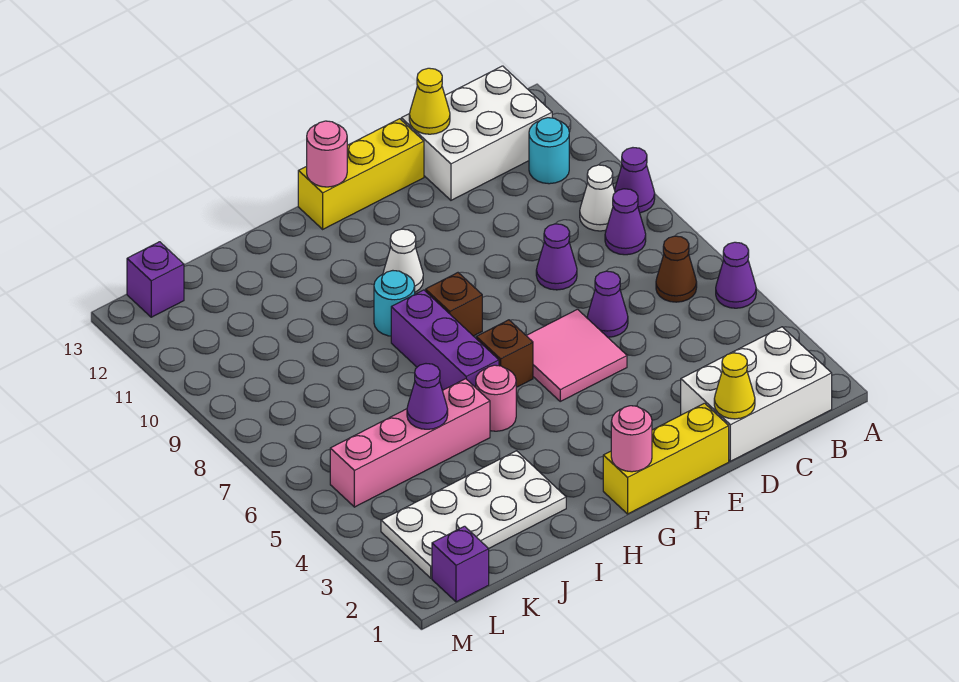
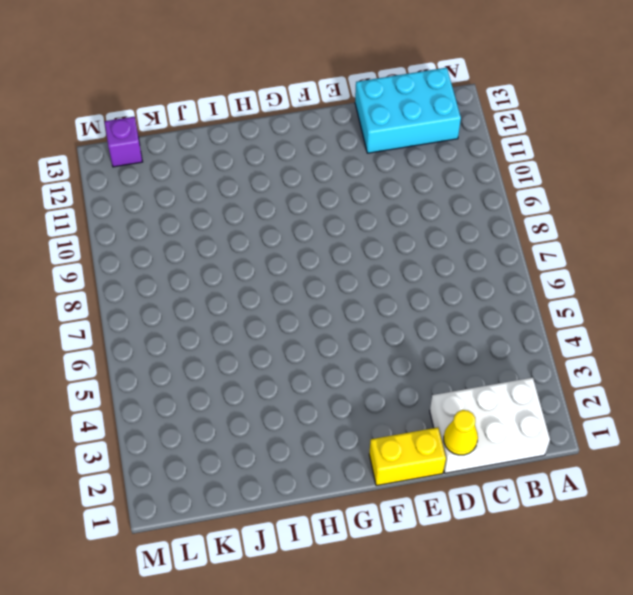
cyan 2x3 brick [355,68,461,153] -> white 2x3 brick [401,66,552,200]
yellow 1x2 brick [369,427,446,486] -> yellow 1x3 brick [603,403,729,514]
none -> purple 1x1 cone [716,242,756,308]
none -> purple 1x1 cone [615,148,655,213]
none -> brown 1x1 cone [656,236,697,302]

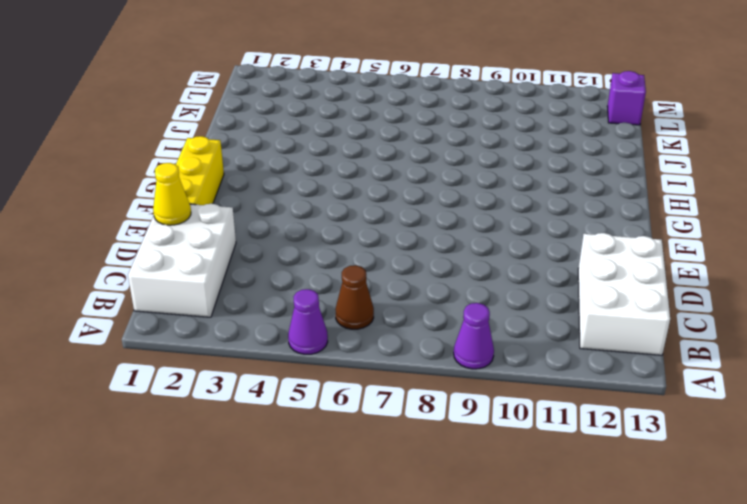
none -> purple 1x1 cone [605,189,646,255]
none -> white 1x1 cone [580,165,615,231]
none -> cyan 1x1 round brick [529,118,569,184]

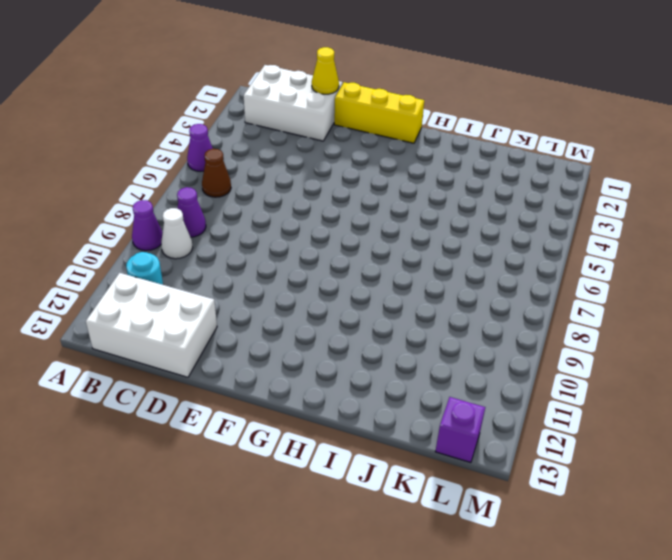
none -> purple 1x1 cone [587,271,628,337]
none -> purple 1x1 cone [536,224,577,290]
none -> pink 2x2 tile [526,309,627,401]

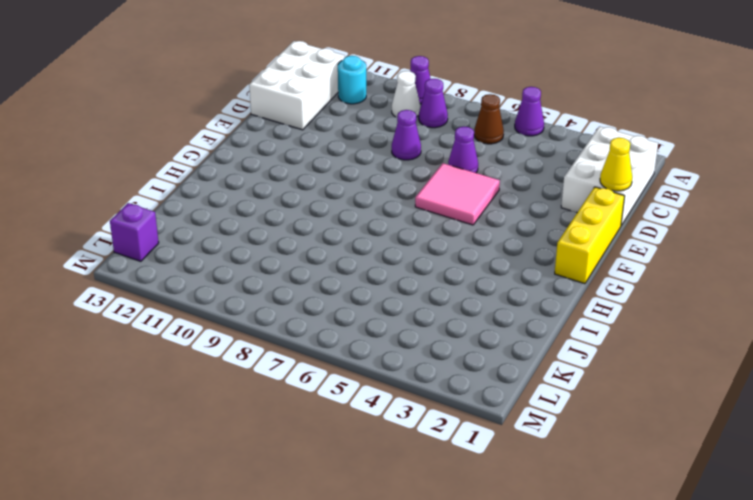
none -> yellow 1x3 brick [298,119,424,229]
none -> brown 1x1 brick [476,320,533,387]
none -> brown 1x1 brick [426,273,482,336]

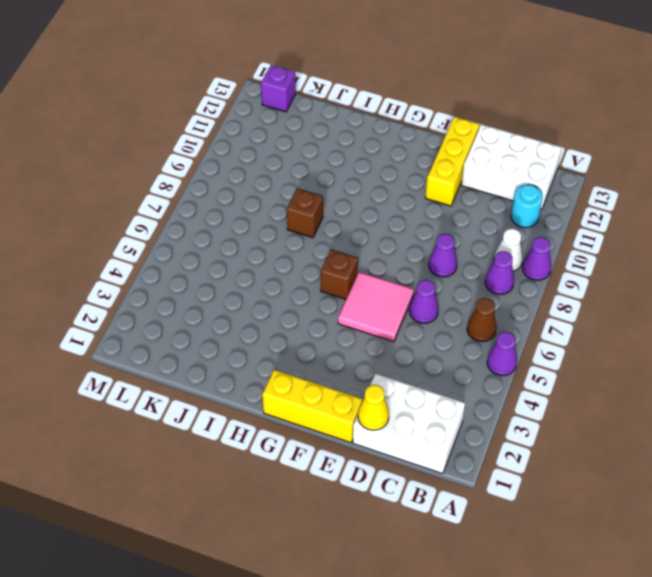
yellow 1x3 brick [425,117,480,206] -> yellow 1x3 brick turned to [298,119,424,229]
brown 1x1 brick [287,188,323,238] -> brown 1x1 brick moved to [426,273,482,336]
none -> white 1x1 cone [383,229,423,292]
none -> pink 1x1 round brick [476,365,516,431]
none -> purple 1x3 brick [391,290,499,391]

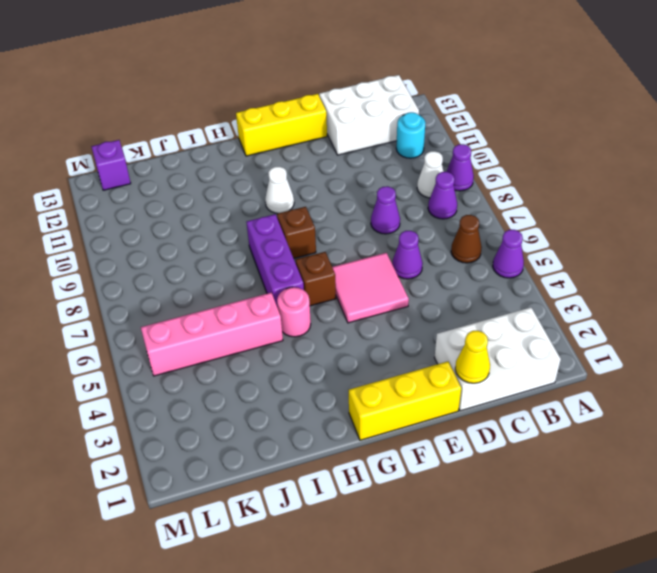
none -> cyan 1x1 round brick [374,271,415,336]
none -> white 2x4 plate [381,451,566,578]
none -> purple 1x1 brick [432,526,489,602]

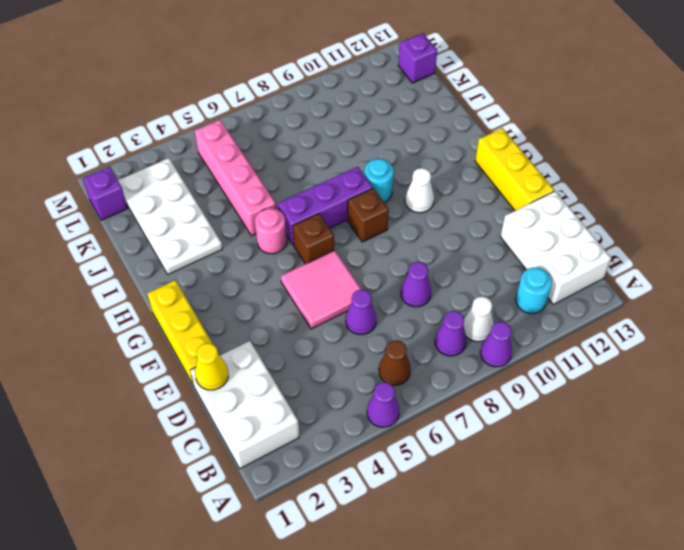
none -> yellow 1x1 cone [409,68,450,134]
none -> pink 1x1 round brick [611,406,652,472]
none -> pink 1x1 round brick [307,121,347,187]

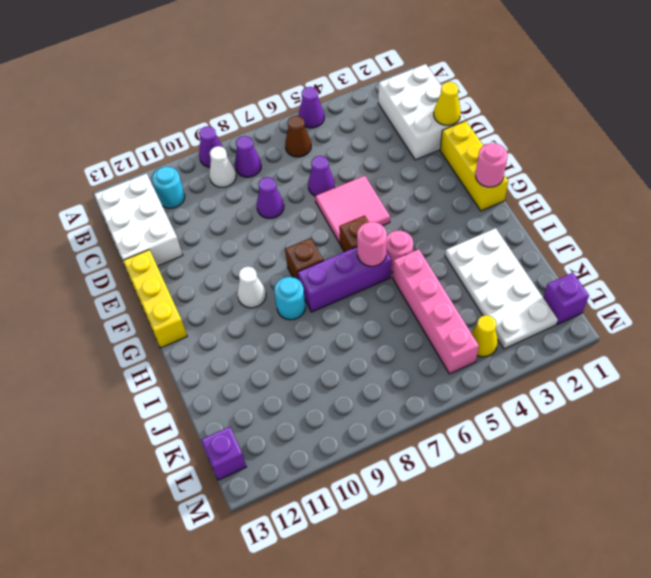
pink 1x1 round brick [357,222,387,266] -> pink 1x1 round brick moved to [307,121,347,187]
yellow 1x1 cone [471,315,498,357] -> yellow 1x1 cone moved to [409,68,450,134]
none -> purple 1x1 cone [407,364,448,429]

